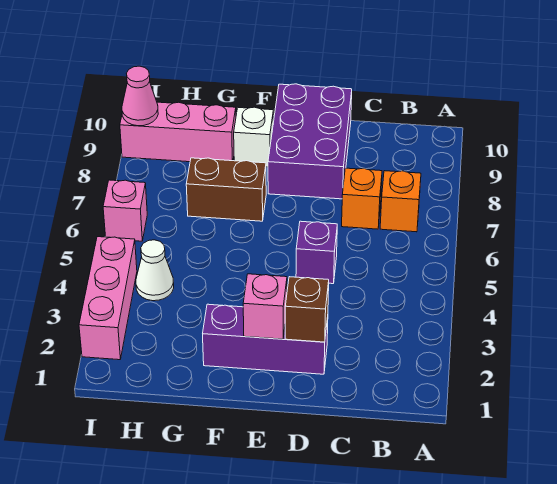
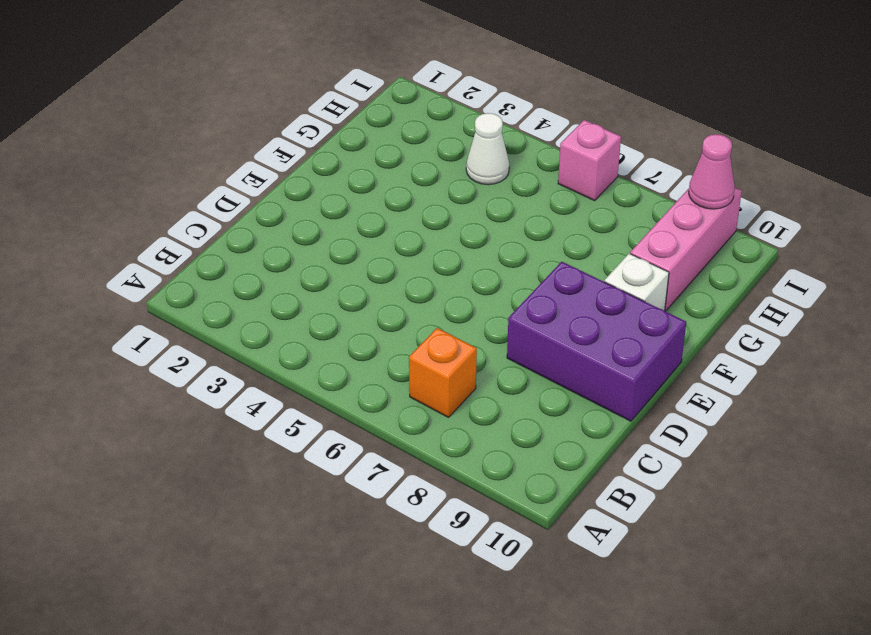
none -> orange 1x1 brick [342,168,382,229]
none -> purple 1x3 brick [203,304,328,374]
none -> purple 1x1 brick [296,221,337,284]

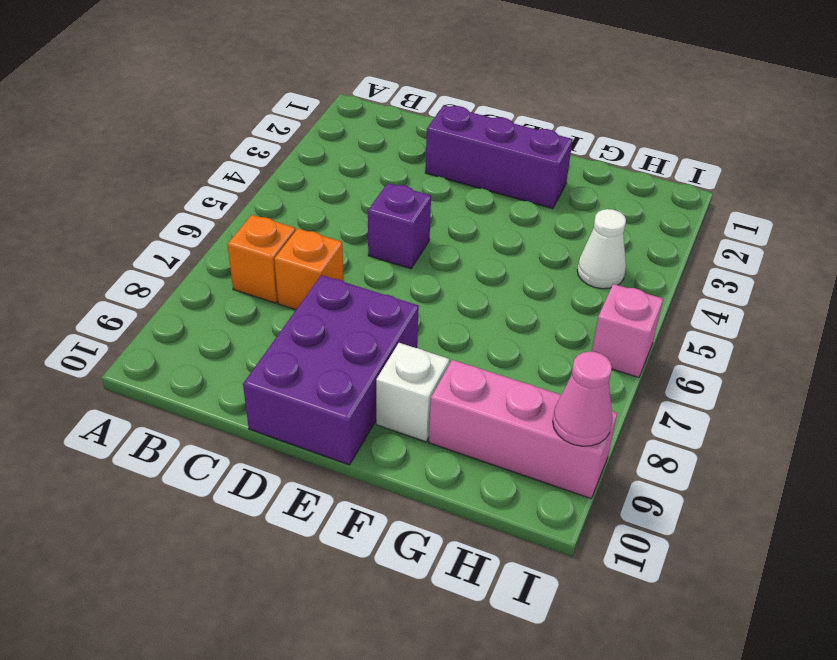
none -> brown 1x2 brick [186,158,266,221]
none -> pink 1x3 brick [79,237,137,360]
none -> brown 1x1 brick [285,277,329,342]

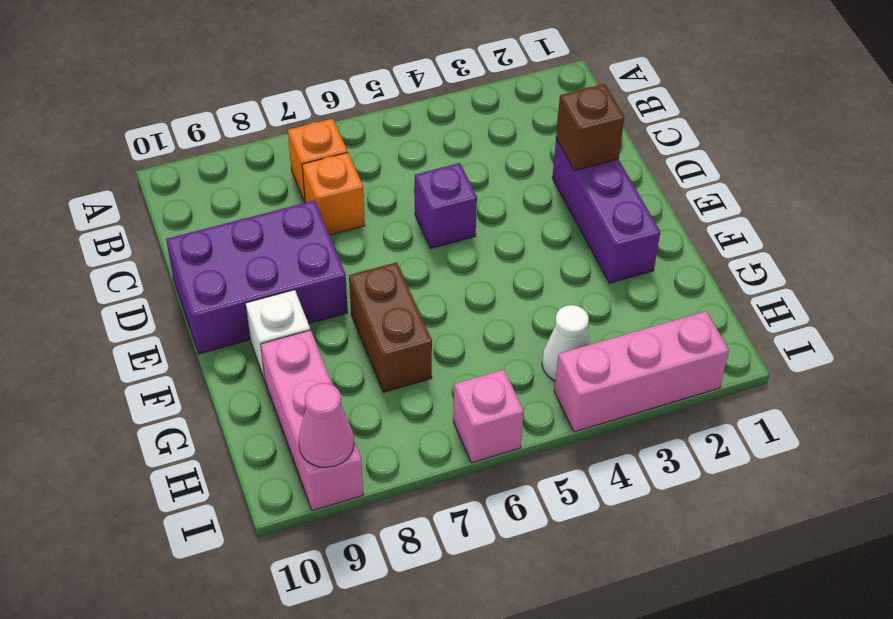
none -> pink 1x1 brick [243,274,287,339]

